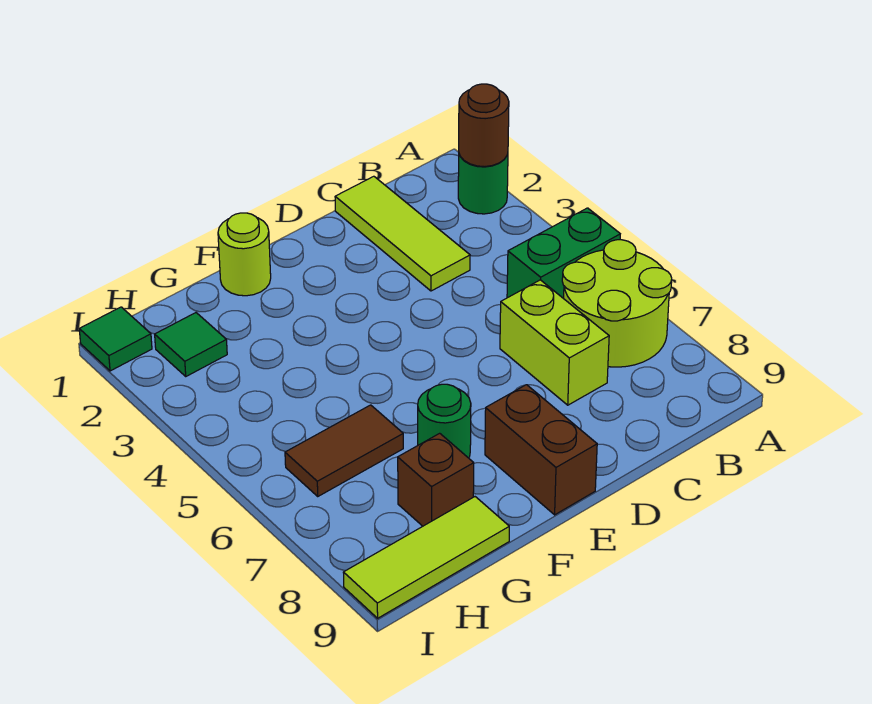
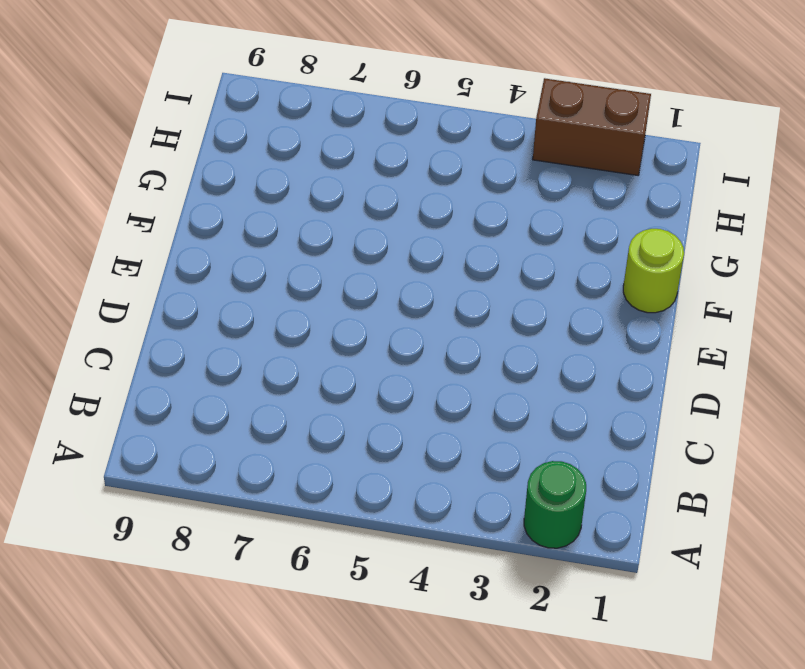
brown 1x2 brick [533,78,651,175] -> brown 1x2 brick moved to [485,385,597,515]
none -> green 1x2 brick [507,208,620,299]
none -> lime 2x2 round brick [562,240,672,367]
none -> lime 1x3 tile [335,176,470,291]

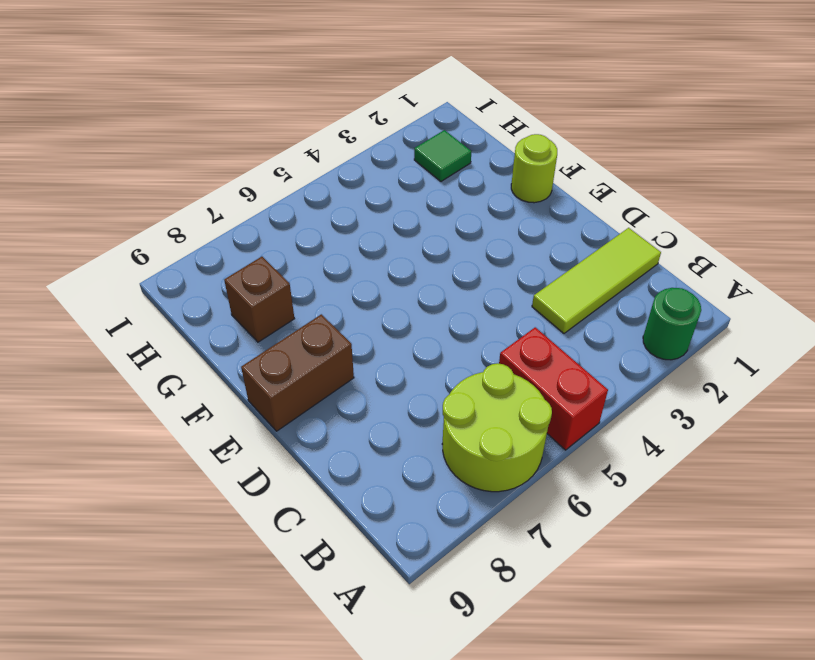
red 1x2 brick [499,327,608,450] -> green 1x2 brick [507,208,620,299]
none -> lime 1x2 brick [500,280,609,405]
none -> green 1x1 round brick [418,384,471,458]
none -> brown 1x2 tile [285,405,403,496]

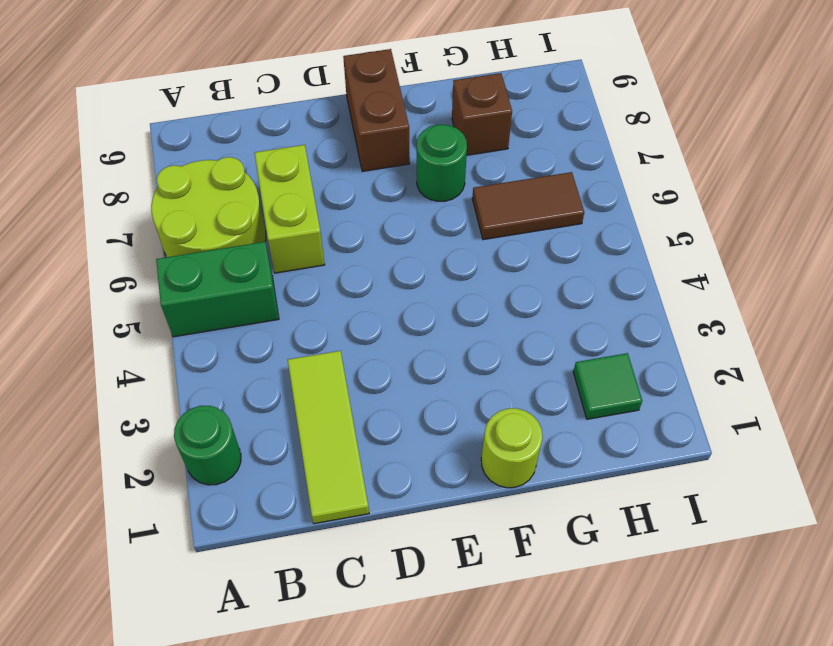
none -> lime 1x3 tile [343,497,509,618]
none -> green 1x1 tile [79,307,152,371]
none -> brown 1x1 round brick [459,84,509,167]

